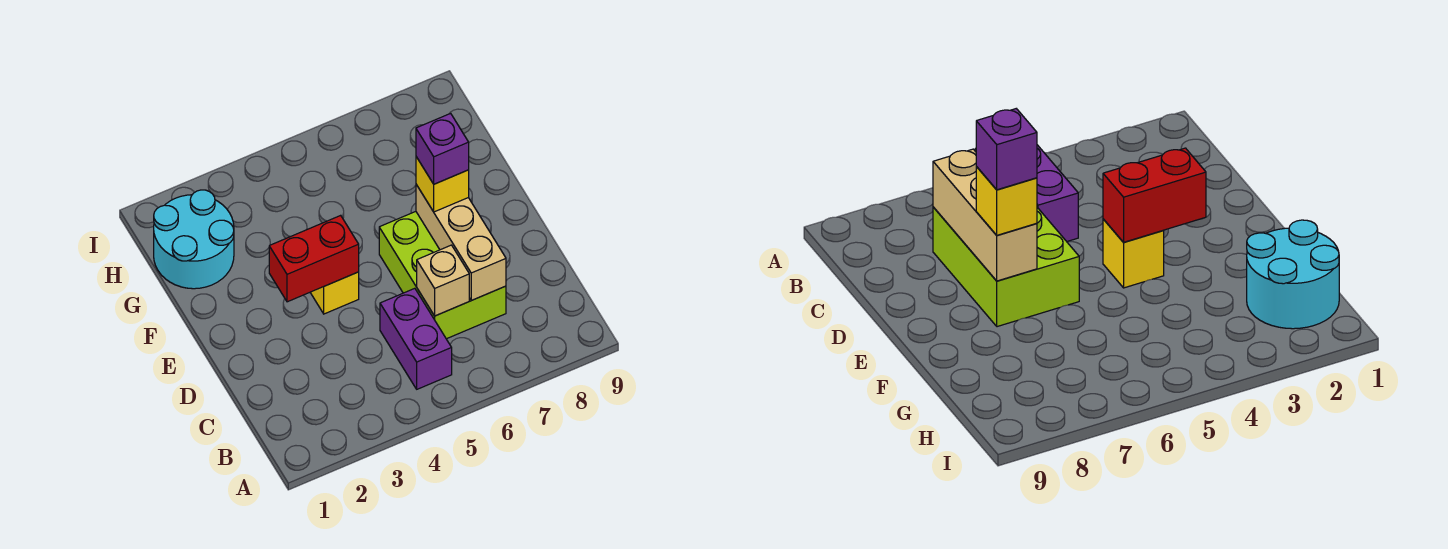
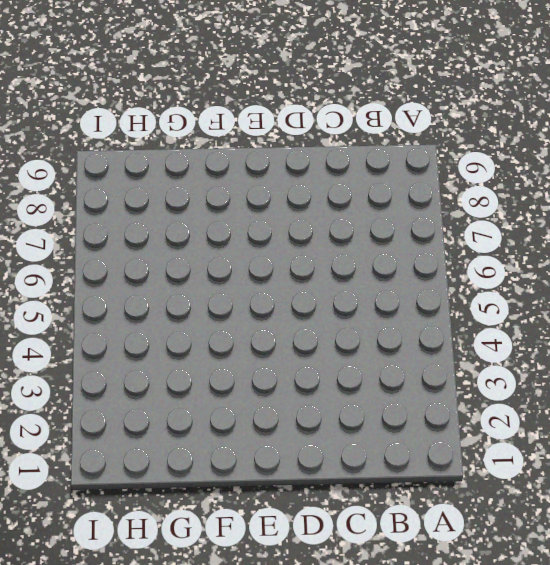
none -> purple 1x2 brick [380,288,452,389]
none -> lime 2x3 brick [379,212,506,339]

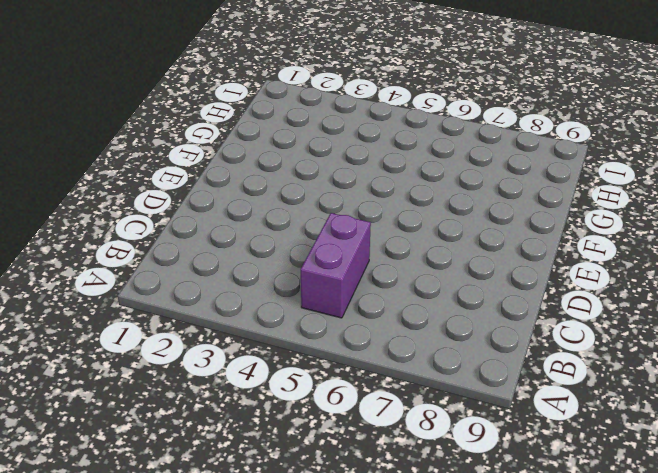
none -> lime 2x3 brick [379,212,506,339]
none -> yellow 1x1 brick [310,272,359,314]

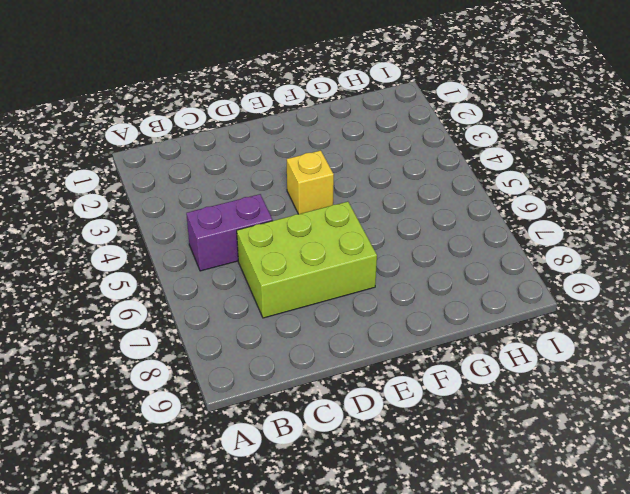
none -> cyan 2x2 round brick [154,190,234,289]
none -> tan 1x1 brick [417,245,469,316]

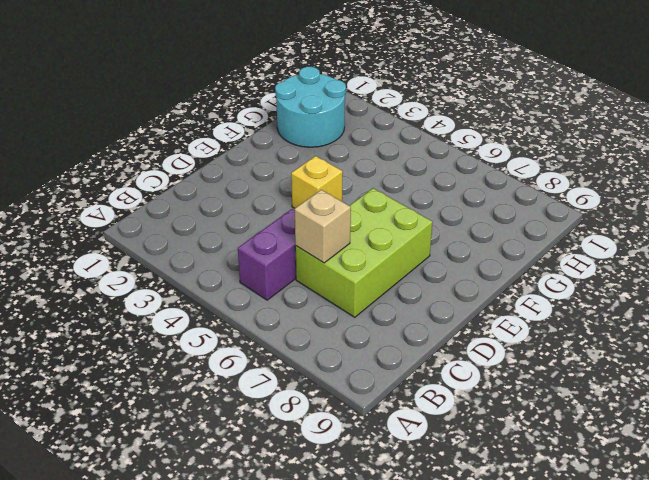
none -> tan 1x3 brick [416,185,506,300]
none -> red 1x2 brick [269,215,359,302]

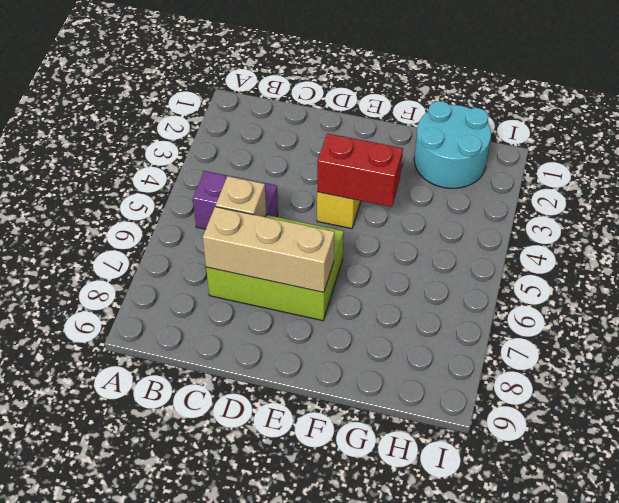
red 1x2 brick [317,133,403,207] -> red 1x2 brick turned to [269,215,359,302]
none -> yellow 1x1 brick [416,157,469,212]
none -> purple 1x1 brick [416,113,469,184]

